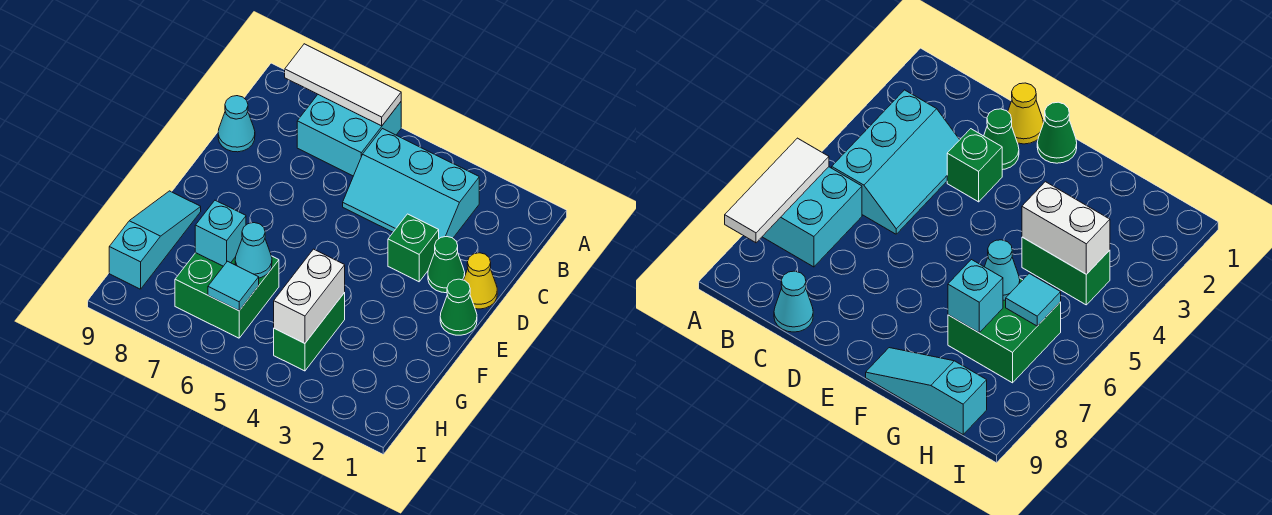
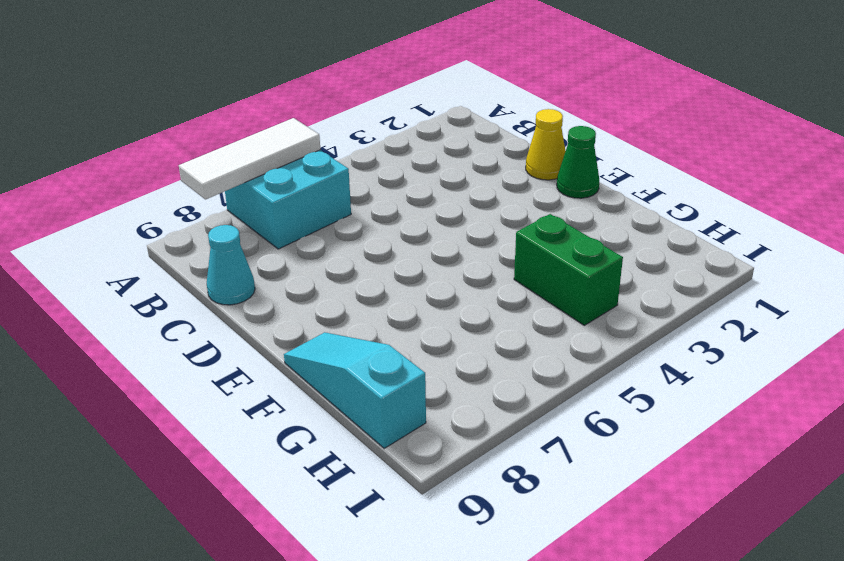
none -> cyan 2x3 slope [343,129,479,238]
none -> green 1x1 cone [428,237,465,293]
none -> green 1x1 brick [388,214,439,282]

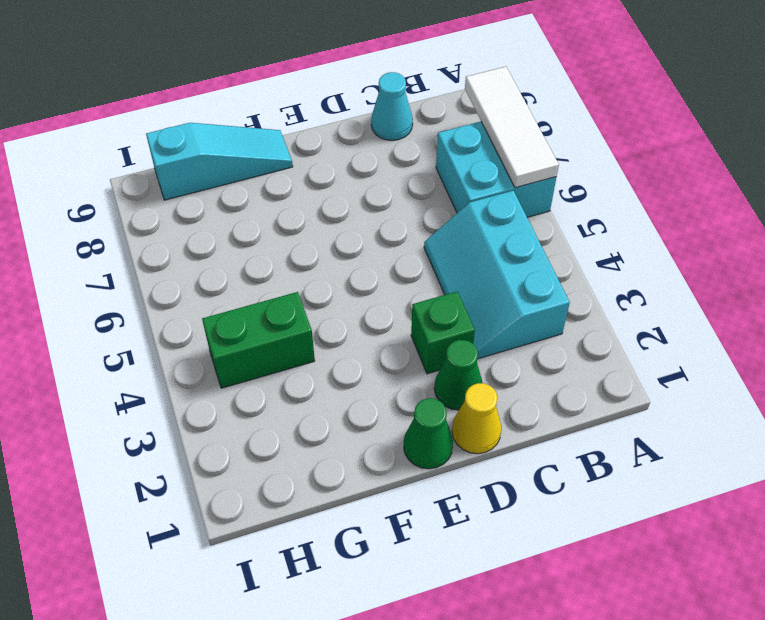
none -> green 2x2 brick [175,253,279,338]
none -> white 1x2 brick [274,249,345,343]
none -> cyan 1x1 cone [235,223,272,278]

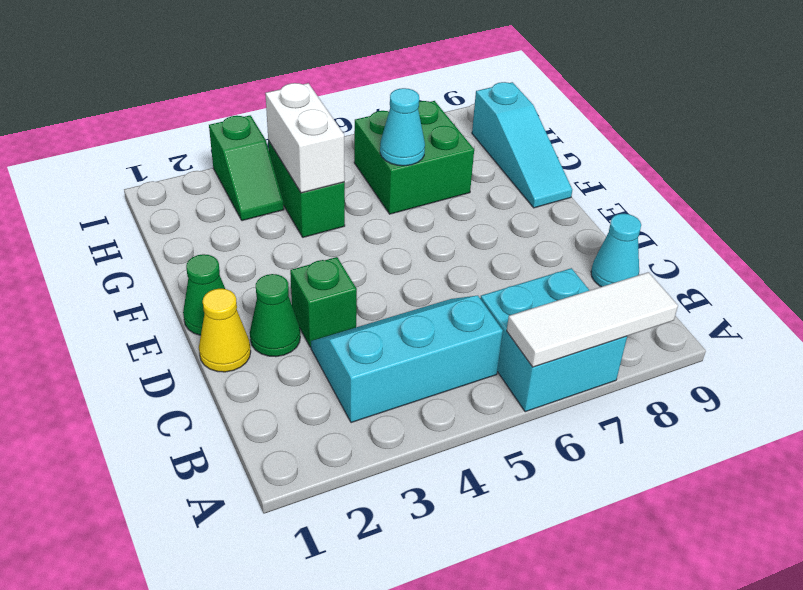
green 1x2 slope [209,115,284,221] -> none
none -> cyan 1x1 brick [195,200,246,266]
none -> cyan 1x1 tile [208,261,259,311]

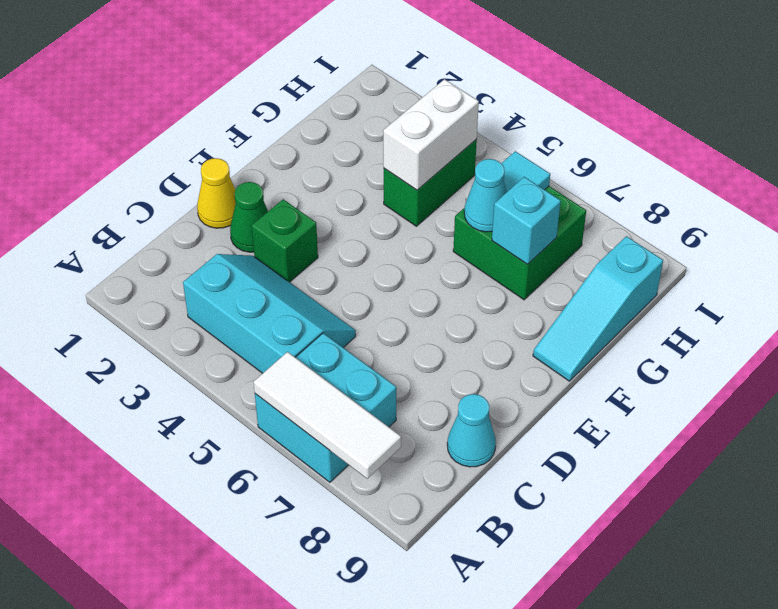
none -> green 1x1 cone [440,279,477,335]

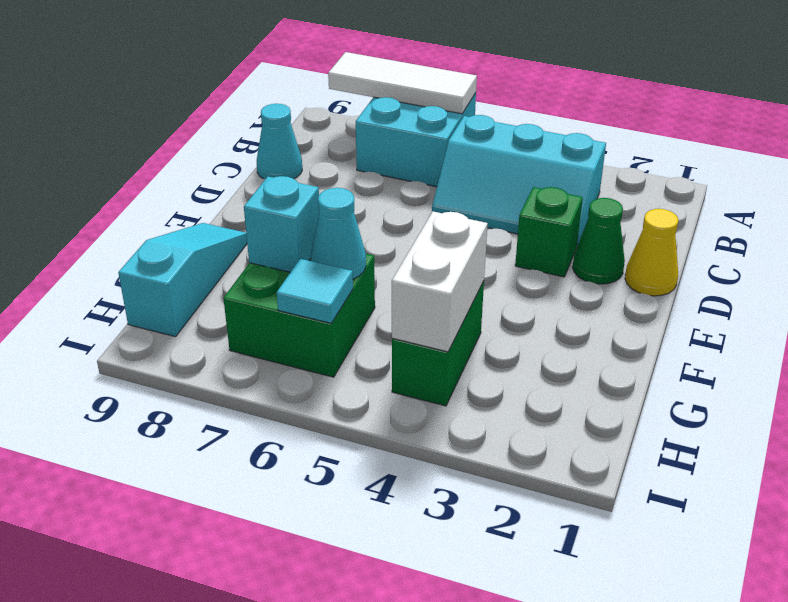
none -> green 1x1 cone [440,279,477,335]

